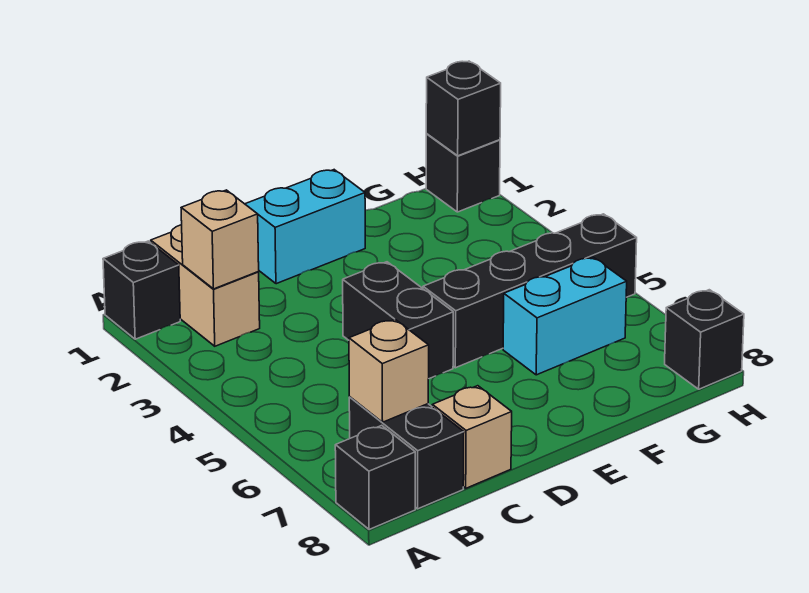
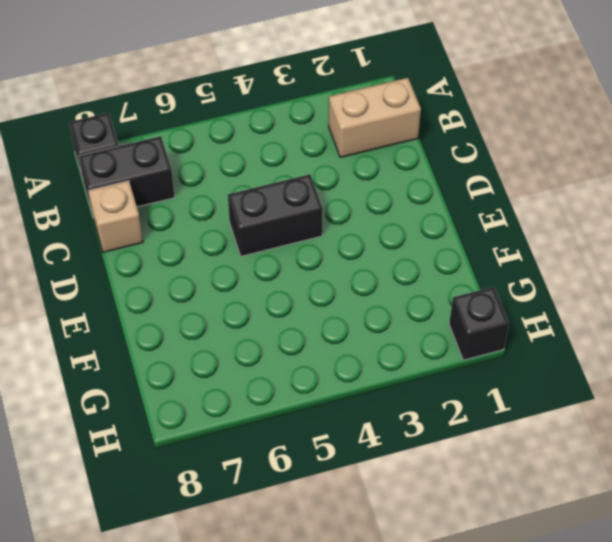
none -> black 1x1 brick [103,241,180,339]
none -> cyan 1x2 brick [245,170,365,284]
none -> black 1x4 brick [423,214,637,368]

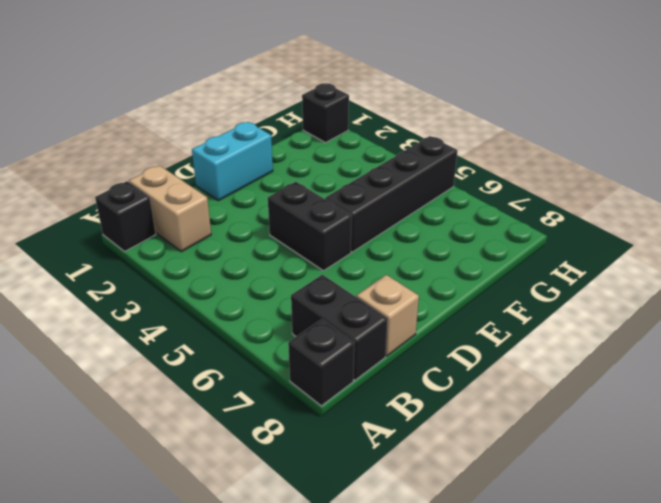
none -> cyan 1x2 brick [503,257,627,375]
none -> black 1x1 brick [665,290,744,389]
none -> tan 1x1 brick [181,190,259,289]

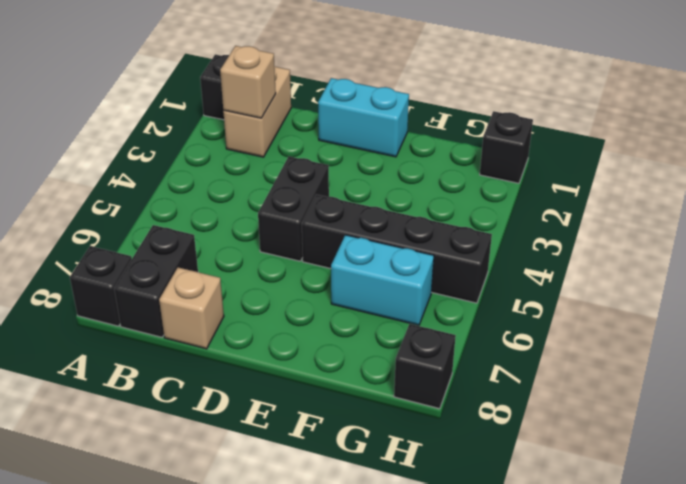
none -> tan 1x1 brick [349,319,429,422]
none -> black 1x1 brick [426,61,501,156]

